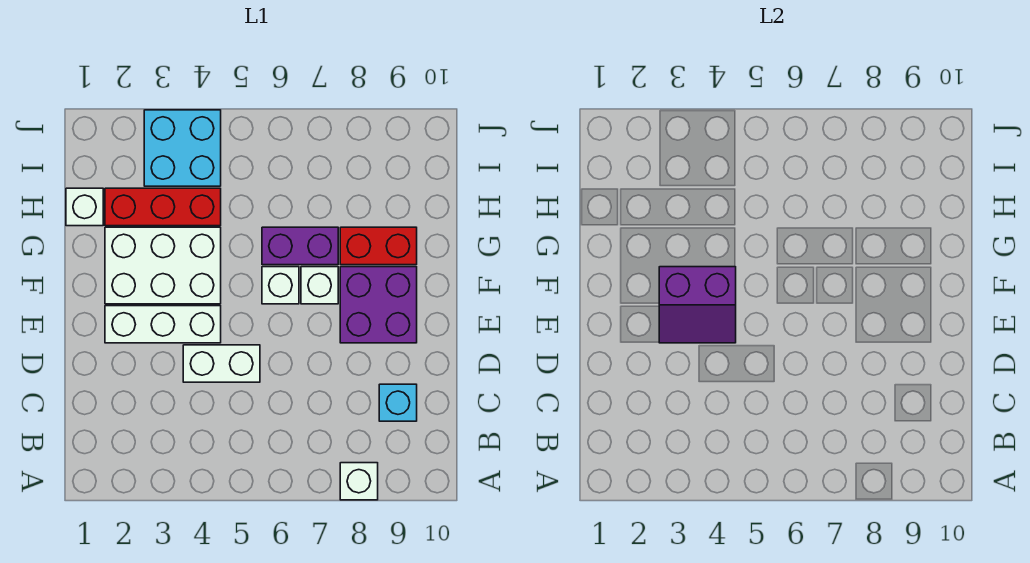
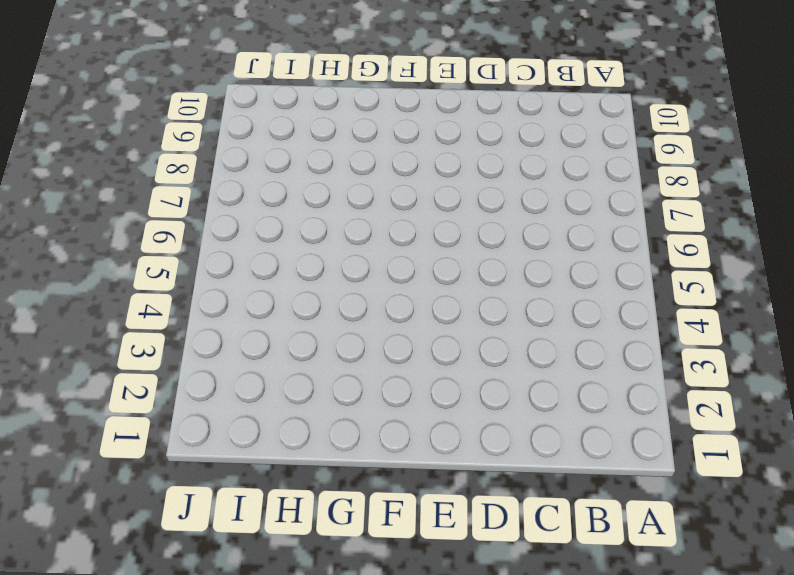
none -> white 1x1 brick [340,463,378,500]
none -> cyan 1x1 brick [379,384,417,421]
none -> white 1x2 brick [183,345,260,382]

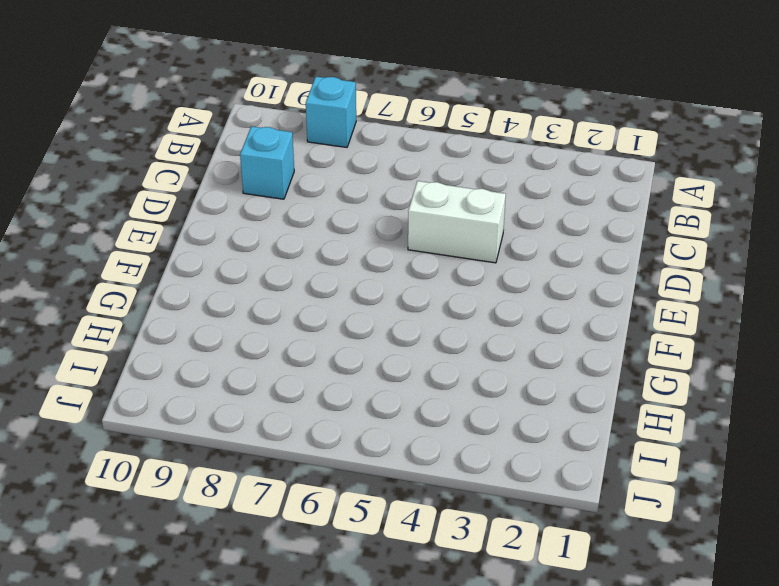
cyan 1x1 brick [306,77,356,147] -> white 1x1 brick [340,463,378,500]
none -> white 1x3 brick [105,306,221,343]
none -> purple 2x2 brick [340,267,417,343]
none -> white 2x3 brick [105,227,221,304]

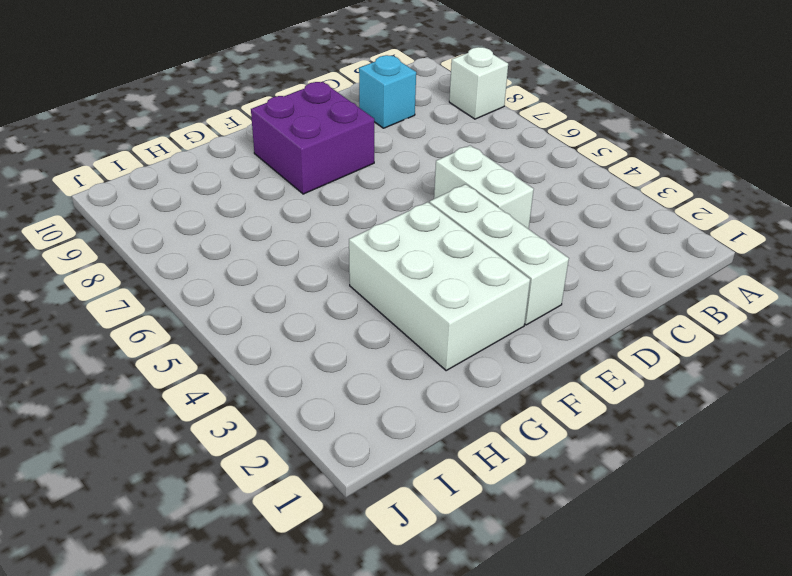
none -> white 1x1 brick [262,267,299,304]
none -> white 1x1 brick [301,267,338,304]
none -> purple 1x2 brick [262,227,338,265]

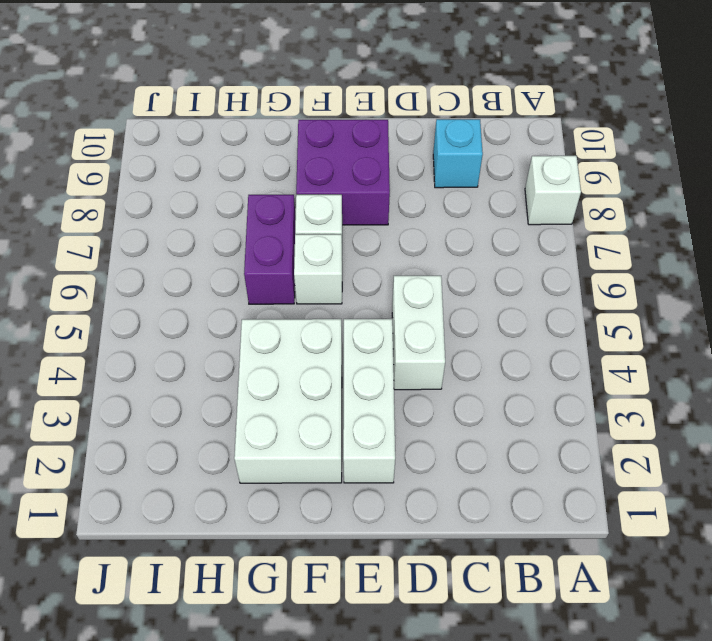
none -> red 1x2 brick [340,227,417,265]
none -> white 1x1 brick [66,188,103,226]
none -> red 1x3 brick [105,188,221,226]

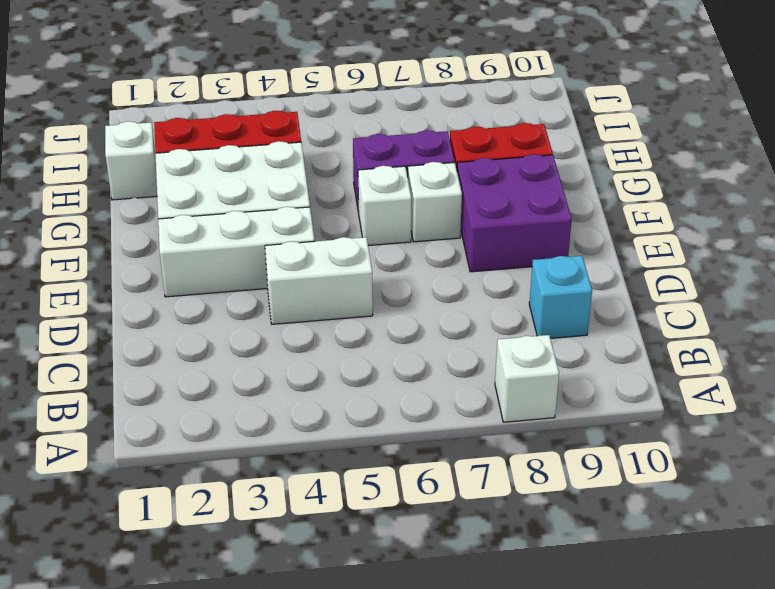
none -> cyan 2x2 brick [144,110,221,186]
none -> purple 2x2 slope [659,267,736,343]

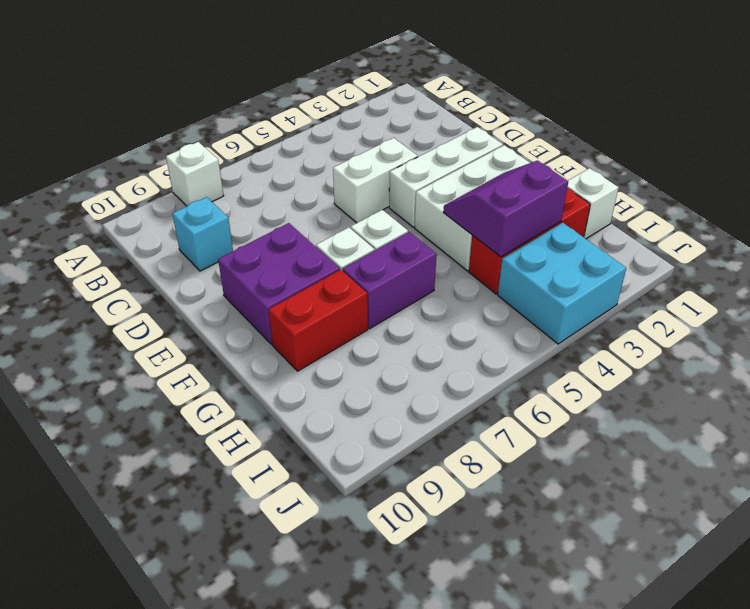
purple 2x2 slope [443,161,568,257] -> purple 2x2 slope moved to [659,267,736,343]

